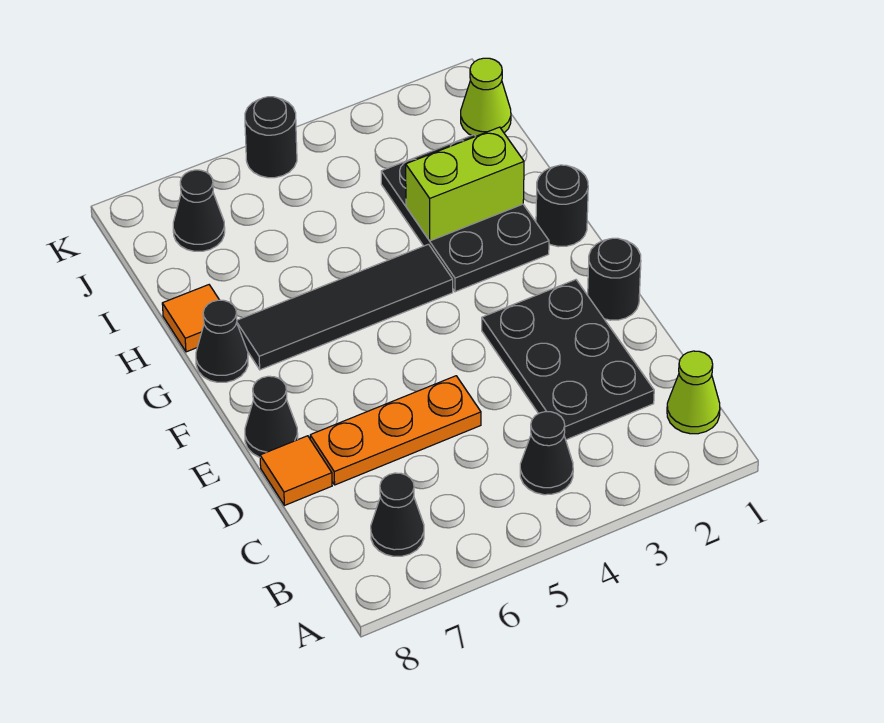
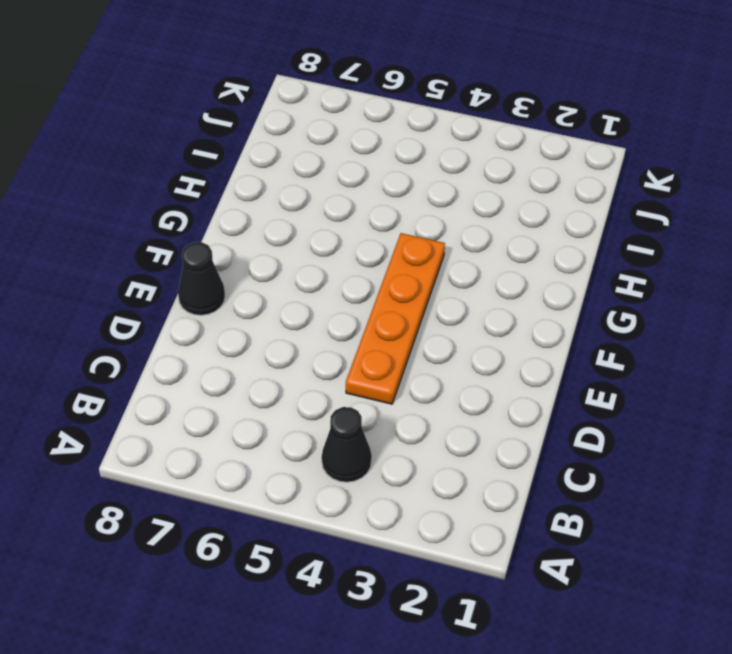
orange 1x4 plate [346,233,445,404] -> black 1x4 tile [237,244,453,370]
none -> lime 1x1 cone [667,351,720,434]
none -> black 1x1 cone [371,473,424,556]
none -> black 2x3 plate [482,280,654,440]

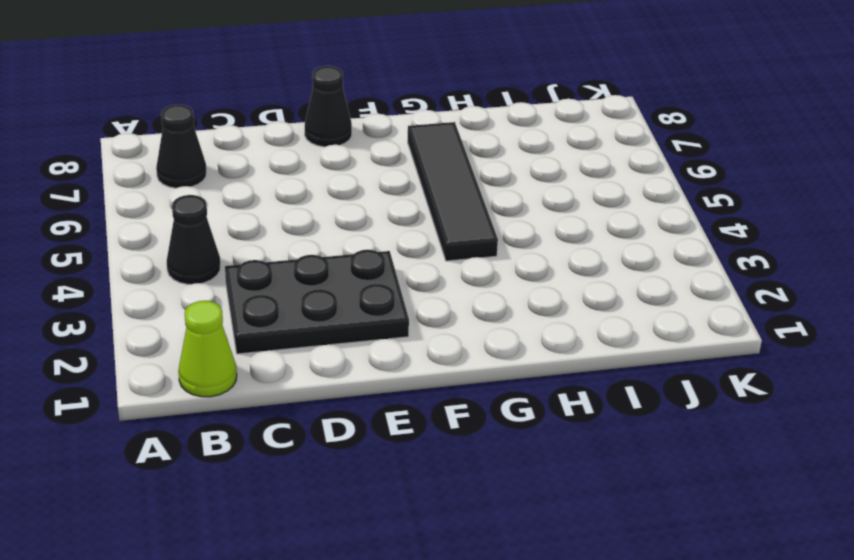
none -> orange 1x3 plate [310,376,481,485]
none -> orange 1x1 tile [260,436,332,506]
none -> black 1x1 round brick [588,238,641,320]

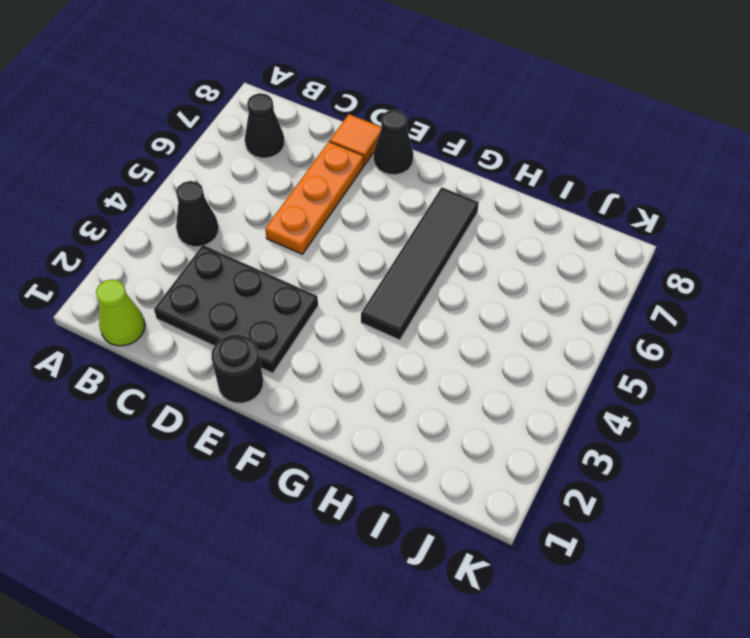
none -> black 1x1 round brick [536,165,588,247]
none -> black 2x3 plate [381,135,549,292]
none -> black 1x1 cone [196,300,248,382]

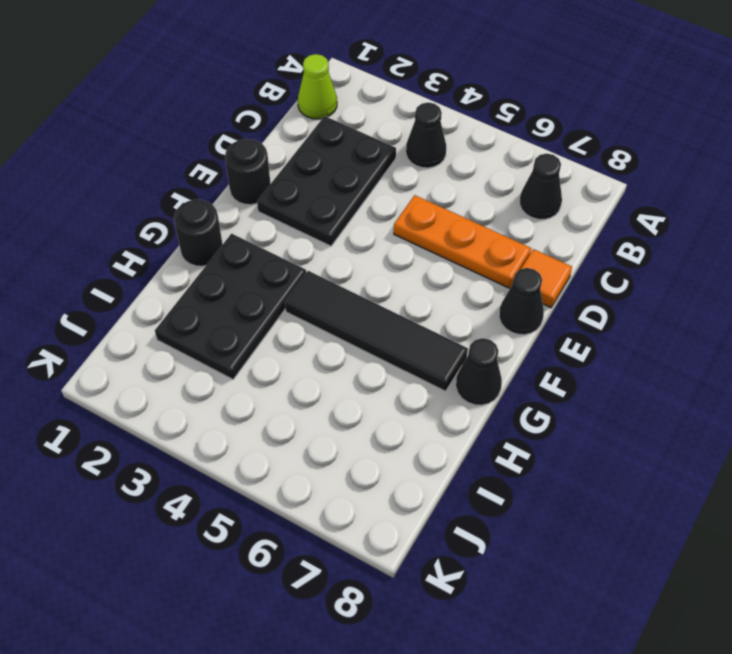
none -> orange 1x1 tile [162,285,219,352]
none -> lime 1x1 cone [461,58,511,136]
none -> black 1x1 cone [173,170,225,251]

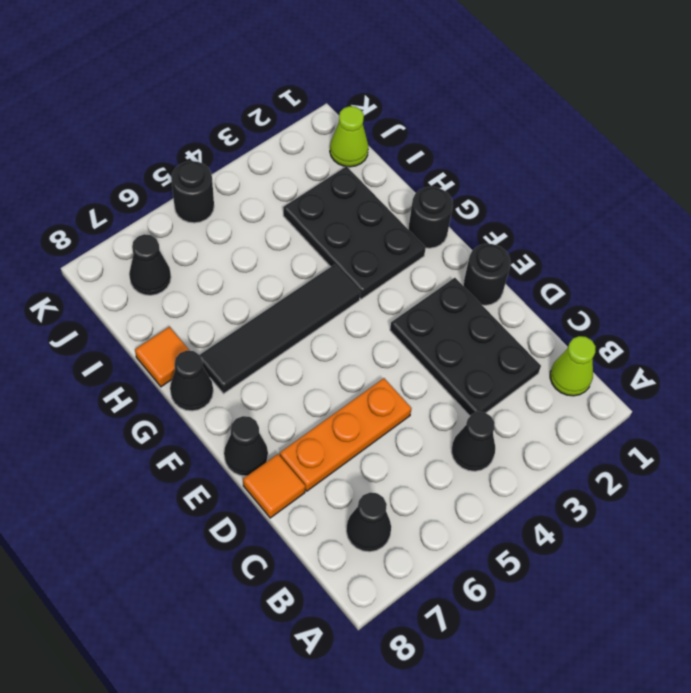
none -> lime 1x2 brick [406,127,524,241]

